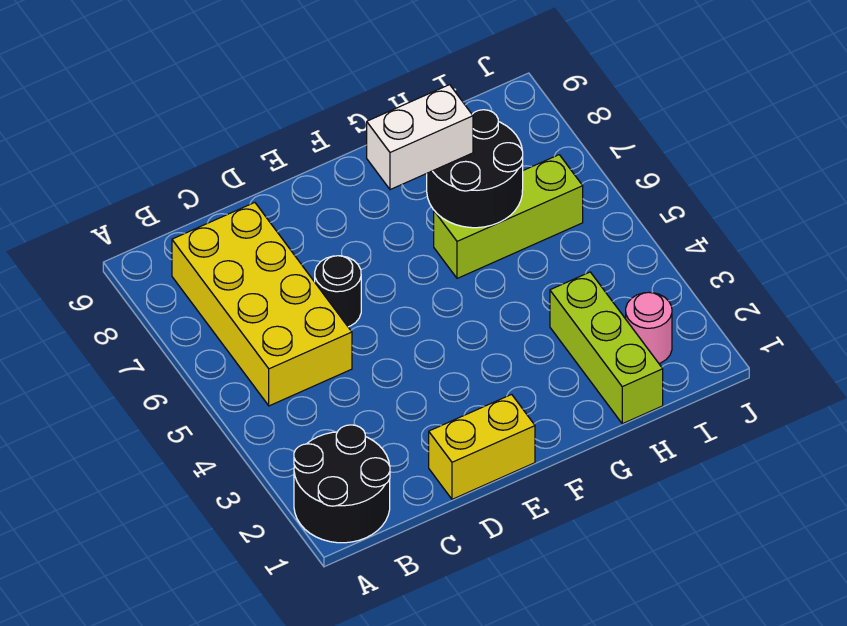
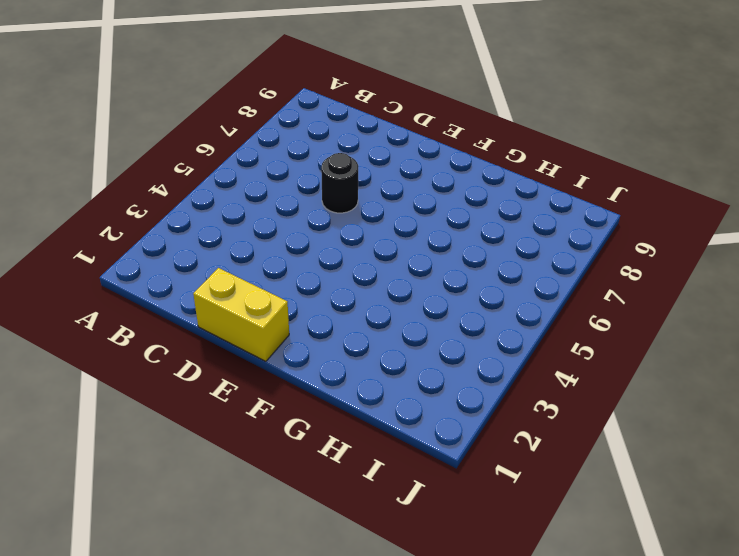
none -> black 2x2 round brick [294,425,390,543]
none -> yellow 2x4 brick [172,203,352,406]

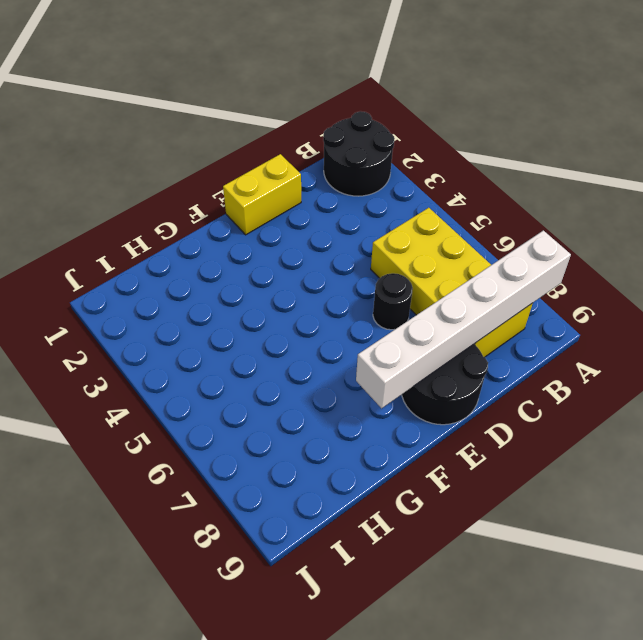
white 1x6 brick [356,231,571,408] -> none
black 2x2 round brick [402,344,488,425] -> black 2x2 round brick moved to [427,110,523,228]
none -> lime 1x3 brick [434,155,583,278]
none -> lime 1x3 brick [550,272,663,424]

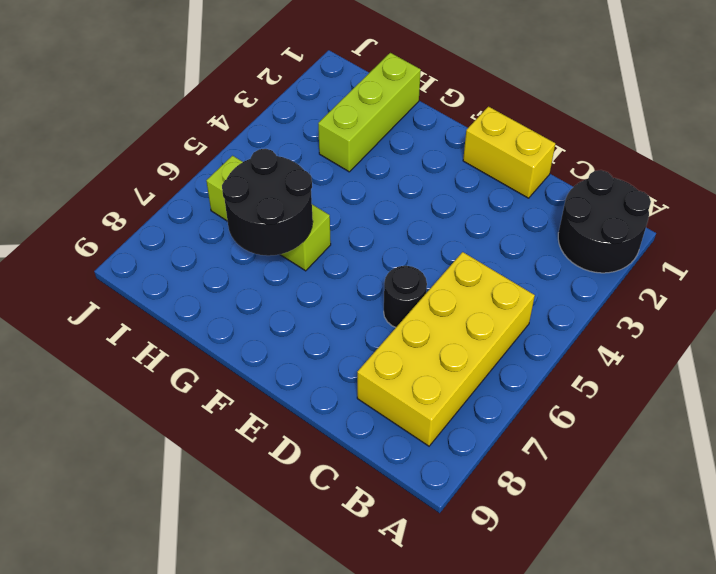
none -> pink 1x1 round brick [626,292,672,363]
none -> white 1x2 brick [367,85,473,190]

